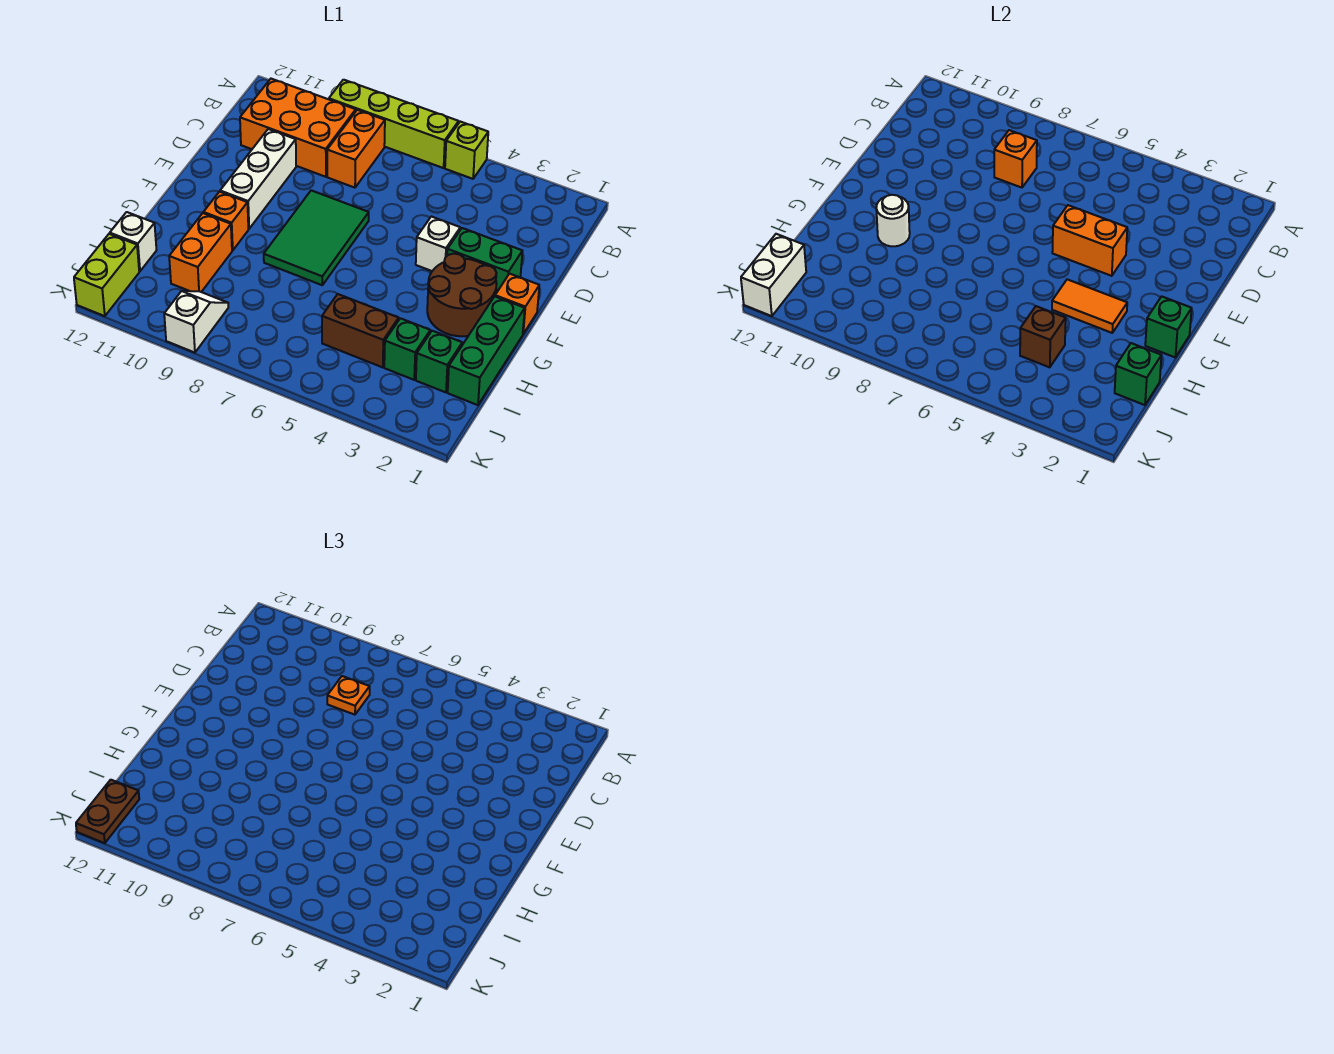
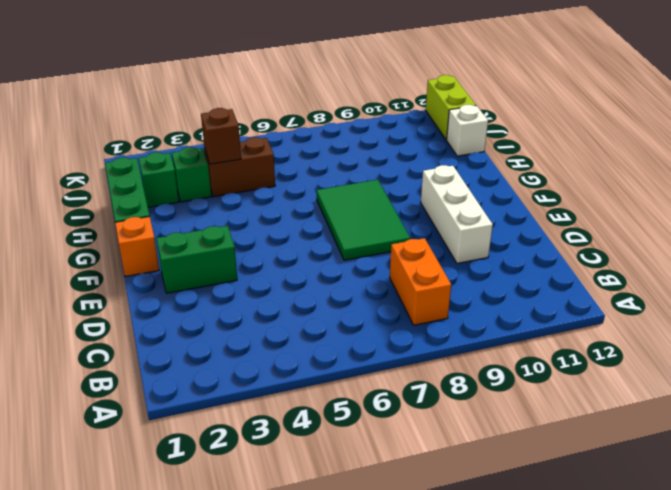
none -> lime 1x1 brick [445,122,488,179]
none -> lime 1x4 brick [329,80,459,168]
none -> orange 2x3 brick [240,79,356,177]

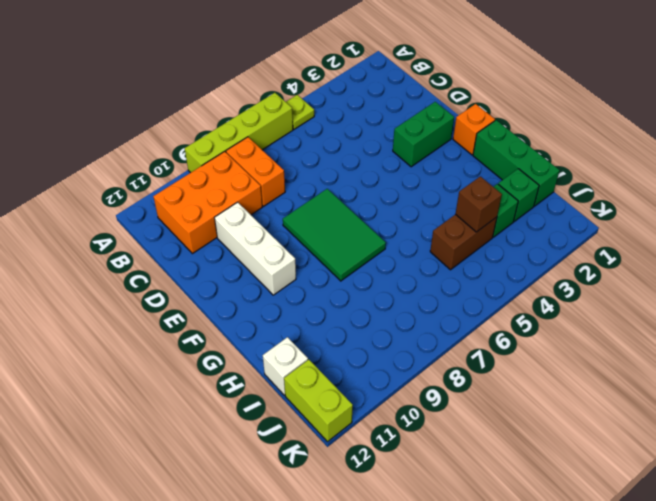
lime 1x1 plate [286,95,314,129] -> lime 1x1 brick [445,122,488,179]
none -> white 1x1 brick [416,216,461,271]
none -> brown 2x2 round brick [427,254,497,336]
none -> orange 1x1 brick [203,192,248,251]

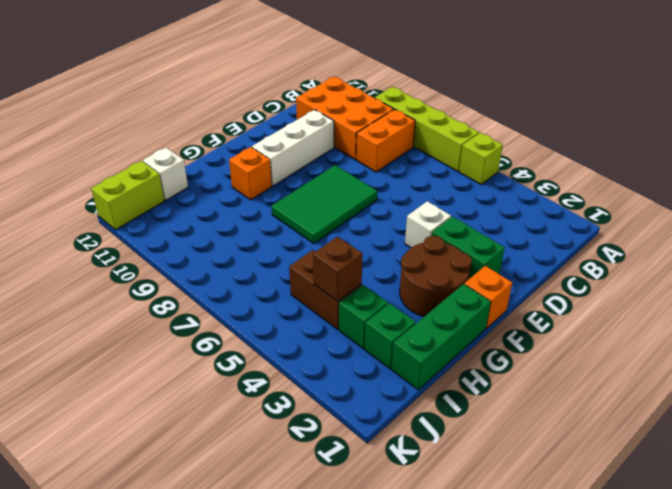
none -> orange 1x2 brick [169,213,232,292]
none -> white 1x2 slope [164,291,228,353]
none -> orange 1x1 brick [994,130,1037,188]

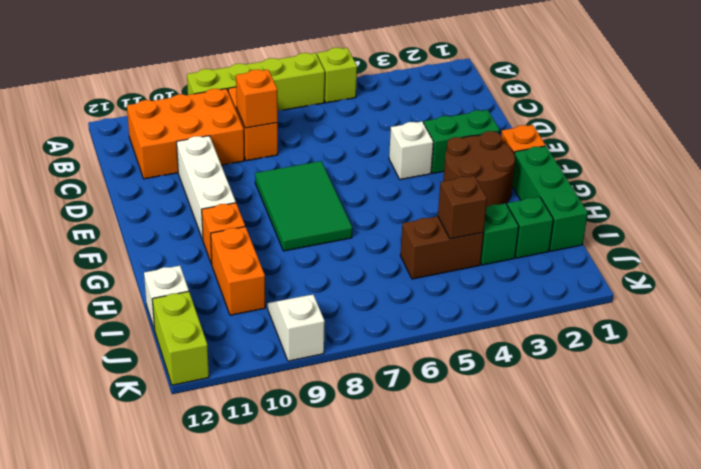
none -> orange 1x2 brick [1052,205,1127,276]
none -> green 1x1 brick [1145,296,1192,357]
none -> orange 1x2 tile [1052,279,1127,333]

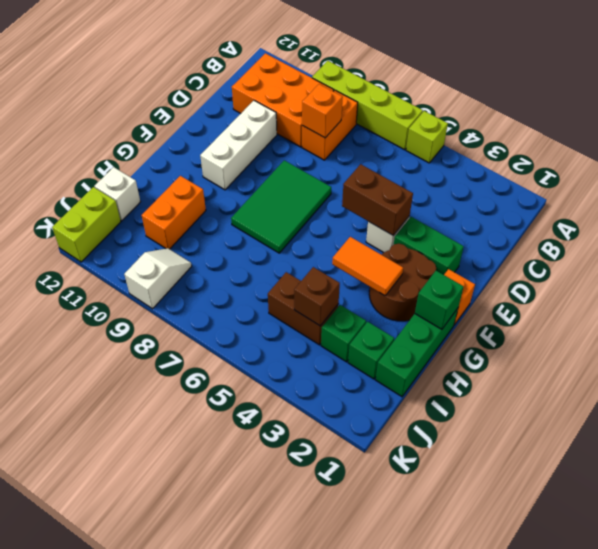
brown 1x2 brick [342,164,413,235] -> orange 1x2 brick [1052,205,1127,276]
none -> orange 1x1 brick [203,192,248,251]
none -> white 1x1 round brick [876,195,910,246]
none -> green 1x1 brick [1115,343,1161,405]

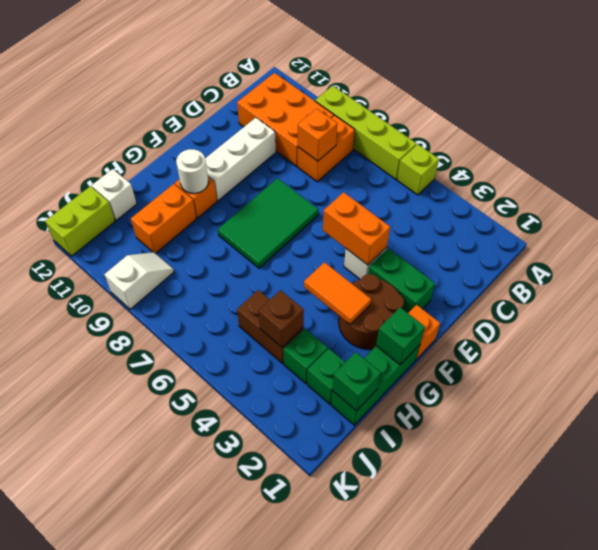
none -> white 1x2 brick [741,234,806,316]
none -> orange 1x1 plate [327,676,370,715]
none -> brown 1x2 plate [76,780,139,843]

